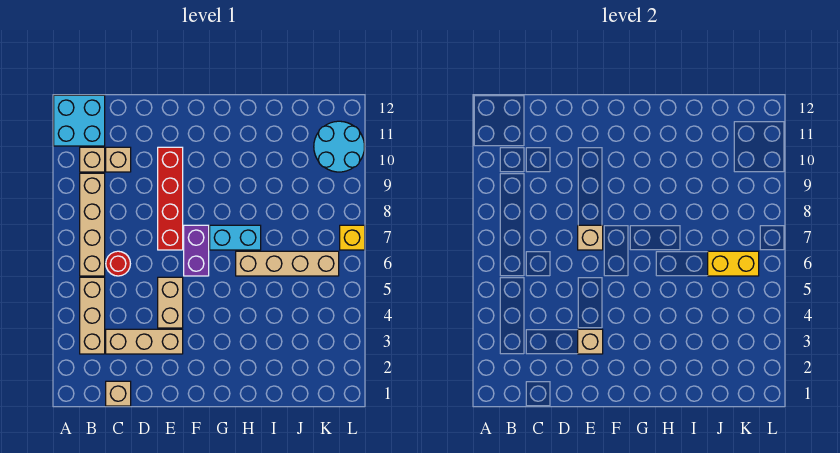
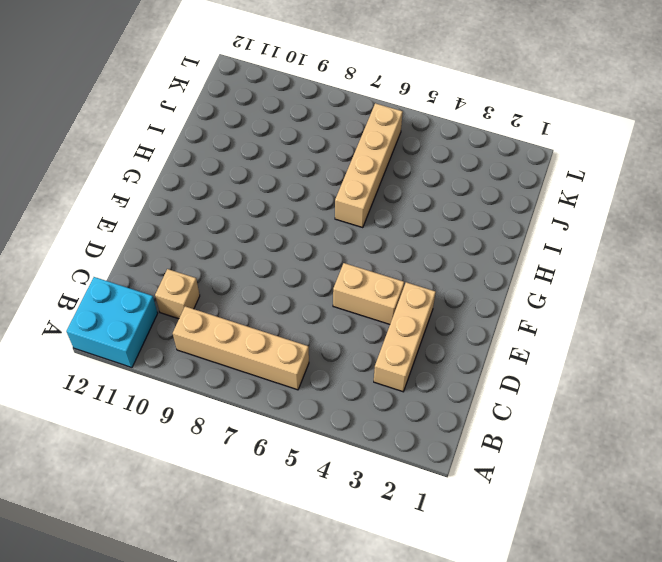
none -> tan 1x3 brick [80,277,105,354]
none -> tan 1x1 brick [80,147,105,172]
none -> tan 1x1 brick [106,381,131,406]

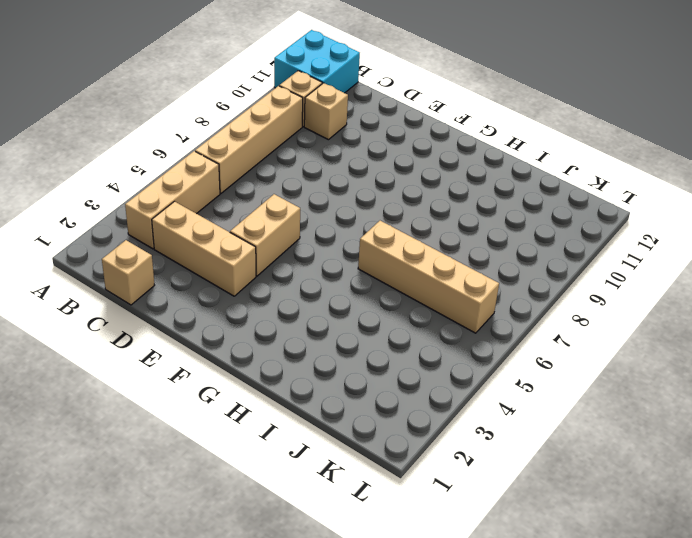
none -> red 1x1 round brick [106,251,130,276]
none -> red 1x4 brick [158,147,183,250]
none -> purple 1x2 brick [184,225,209,276]

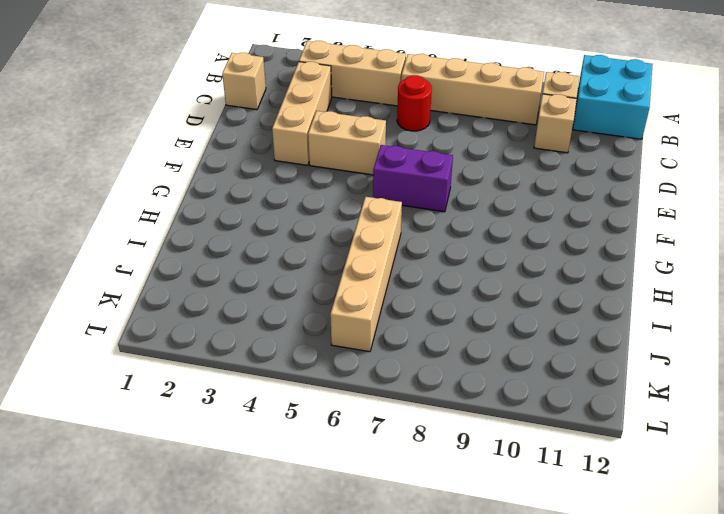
none -> red 1x4 brick [158,147,183,250]
none -> cyan 1x2 brick [210,225,261,250]
none -> cyan 2x2 round brick [314,121,365,172]

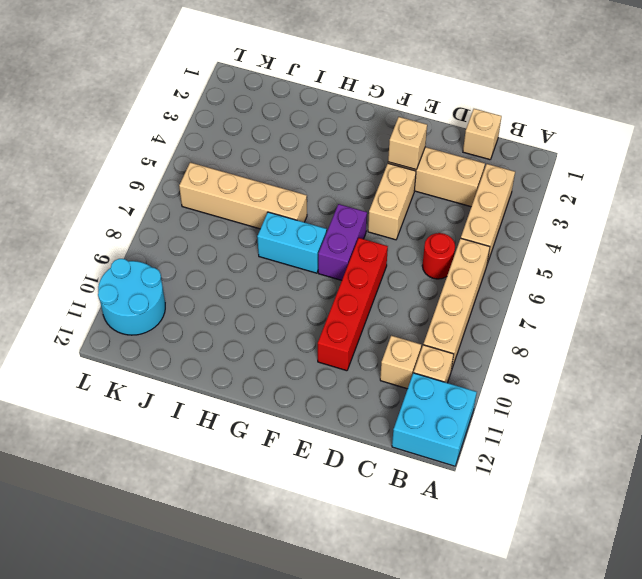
none -> yellow 1x1 brick [340,225,365,250]
none -> tan 1x1 brick [578,225,603,250]
none -> yellow 1x2 brick [708,251,759,276]

